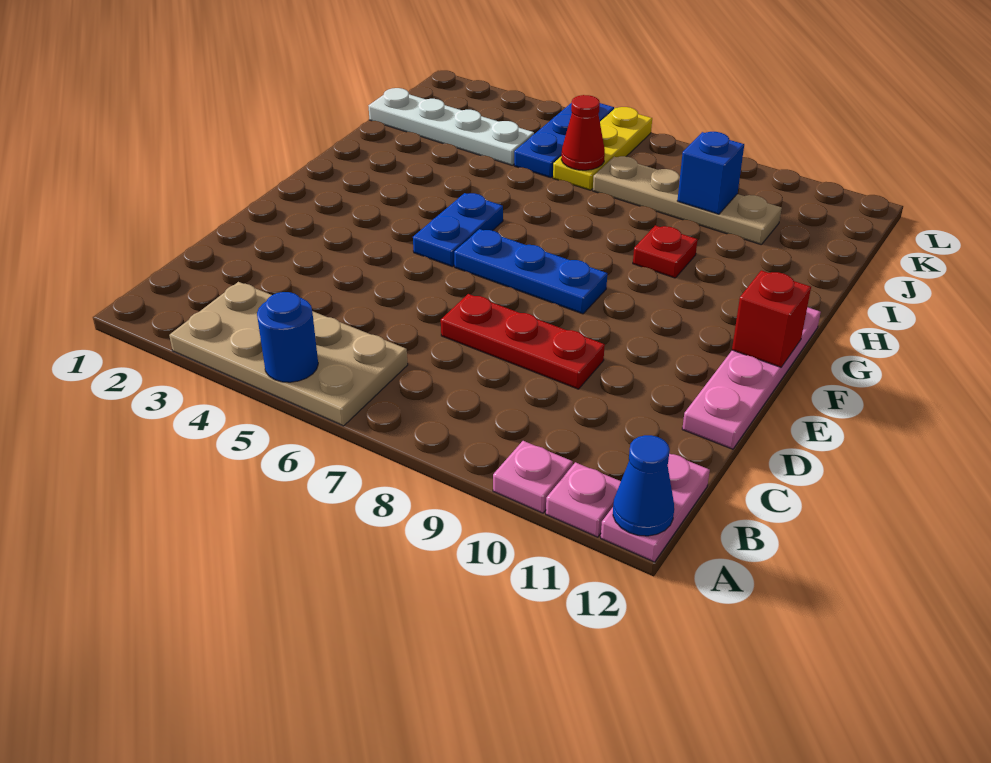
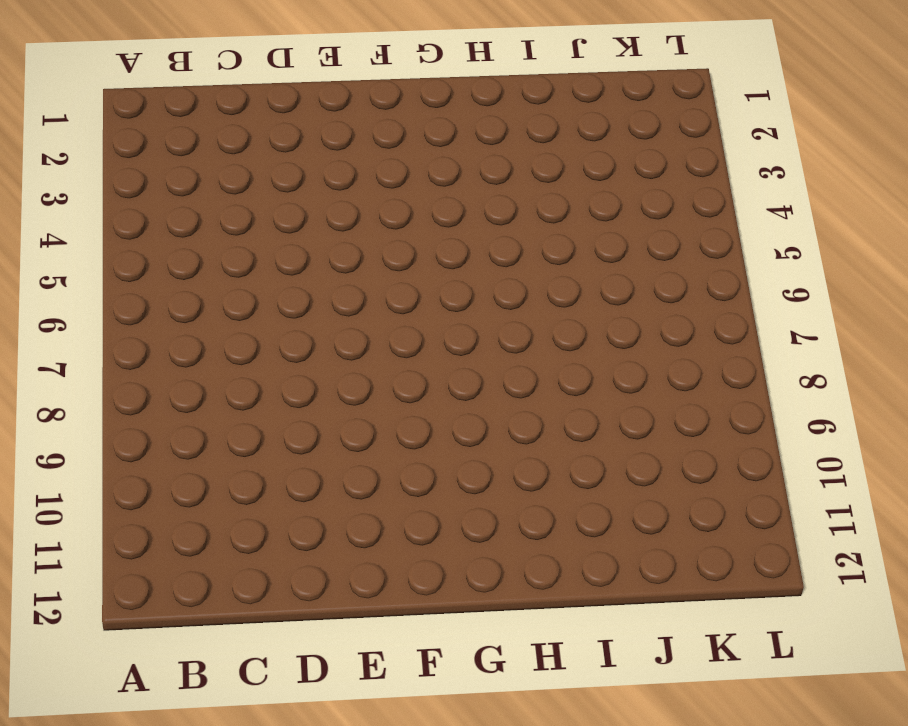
none -> tan 2x4 plate [169,282,408,426]
none -> pink 1x1 plate [493,441,573,513]
none -> pink 1x1 plate [546,462,621,537]

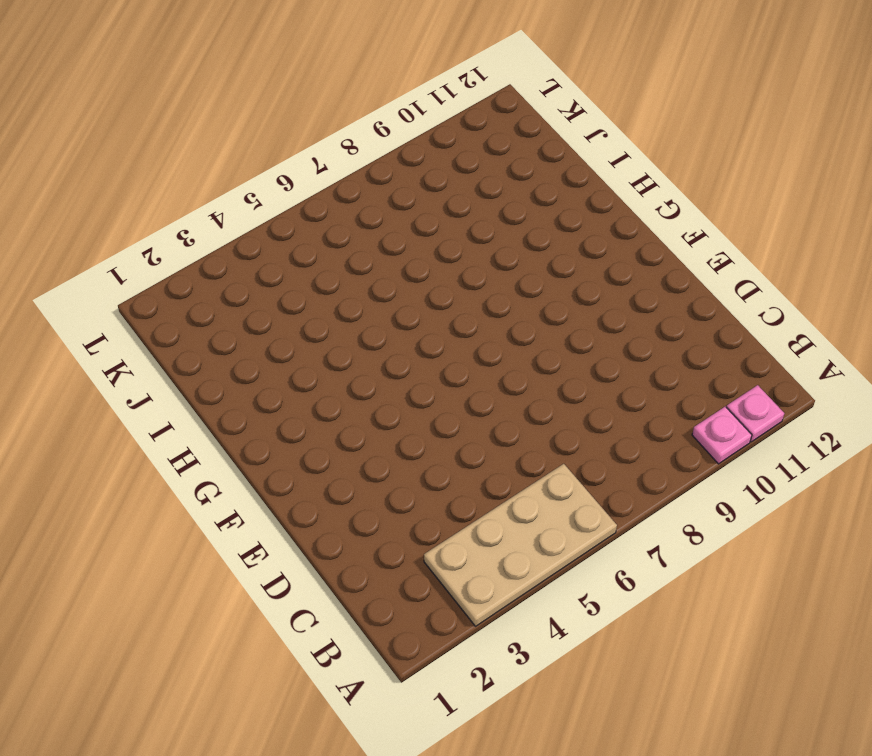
none -> pink 1x2 plate [601,454,710,562]
none -> red 1x3 plate [441,294,605,389]
none -> pink 1x4 plate [682,307,821,449]

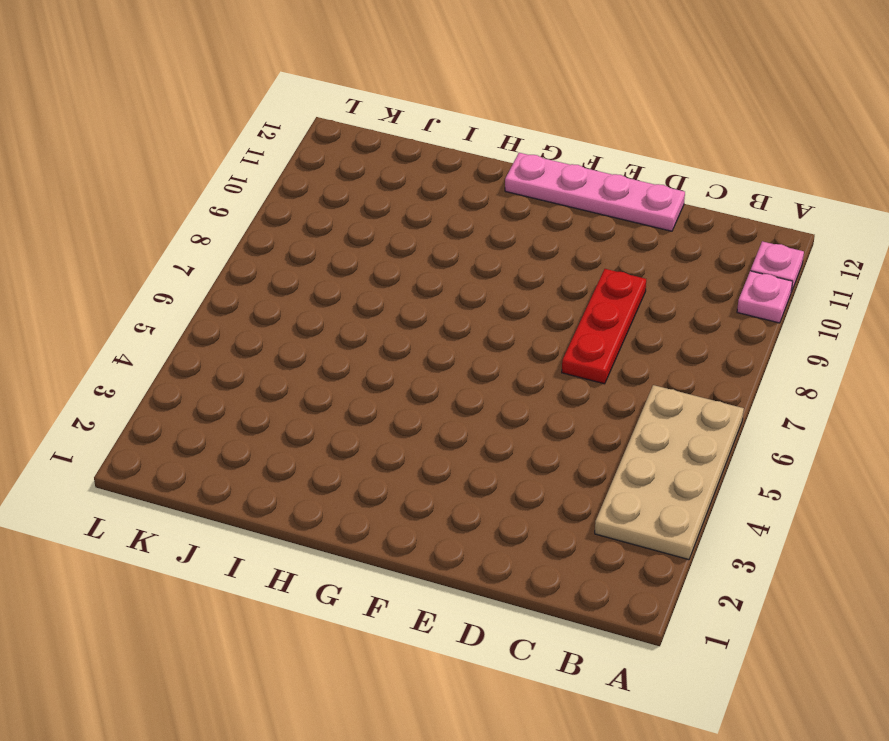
none -> pink 1x2 plate [601,454,710,562]
none -> blue 1x2 plate [413,193,503,267]
none -> blue 1x3 plate [454,229,607,314]

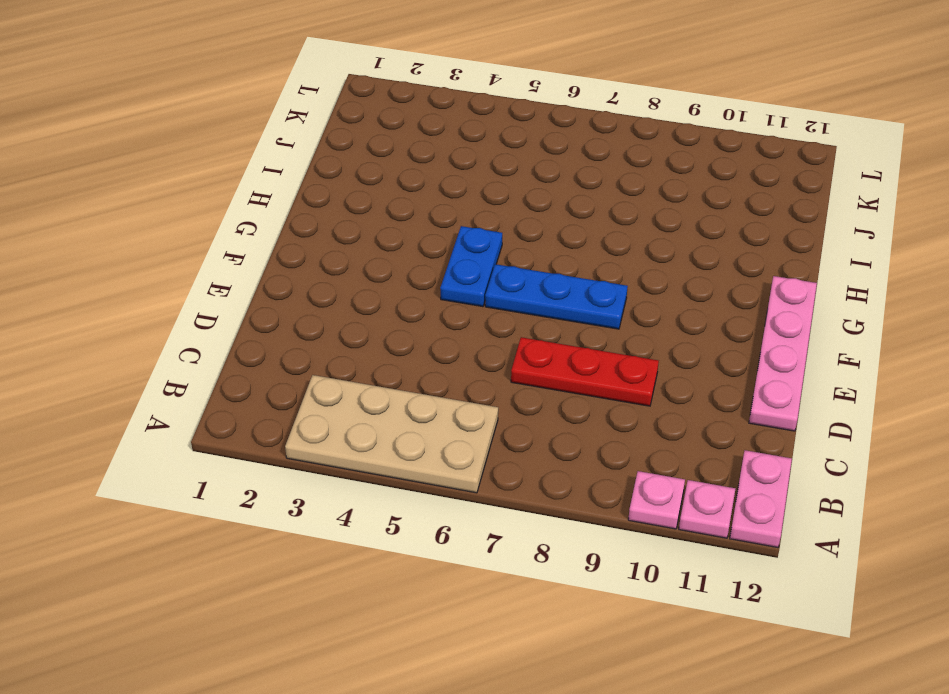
none -> red 1x1 plate [633,226,697,278]
none -> white 1x4 plate [369,88,534,165]
none -> blue 1x3 plate [514,103,614,178]

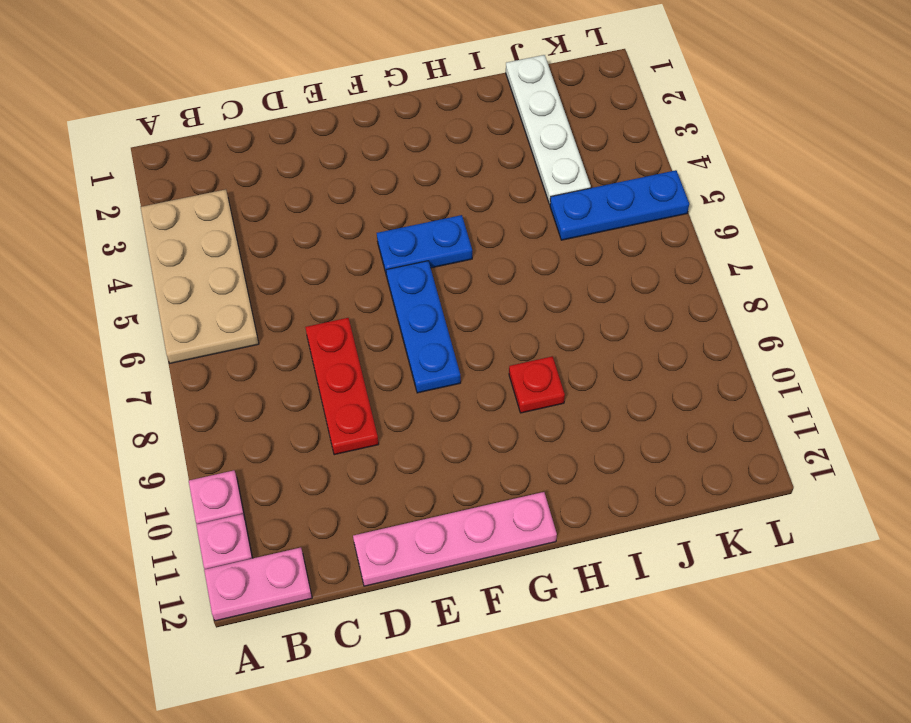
none -> yellow 1x3 plate [553,107,652,190]
none -> tan 1x4 plate [593,156,782,245]
none -> blue 1x1 round brick [257,292,318,382]

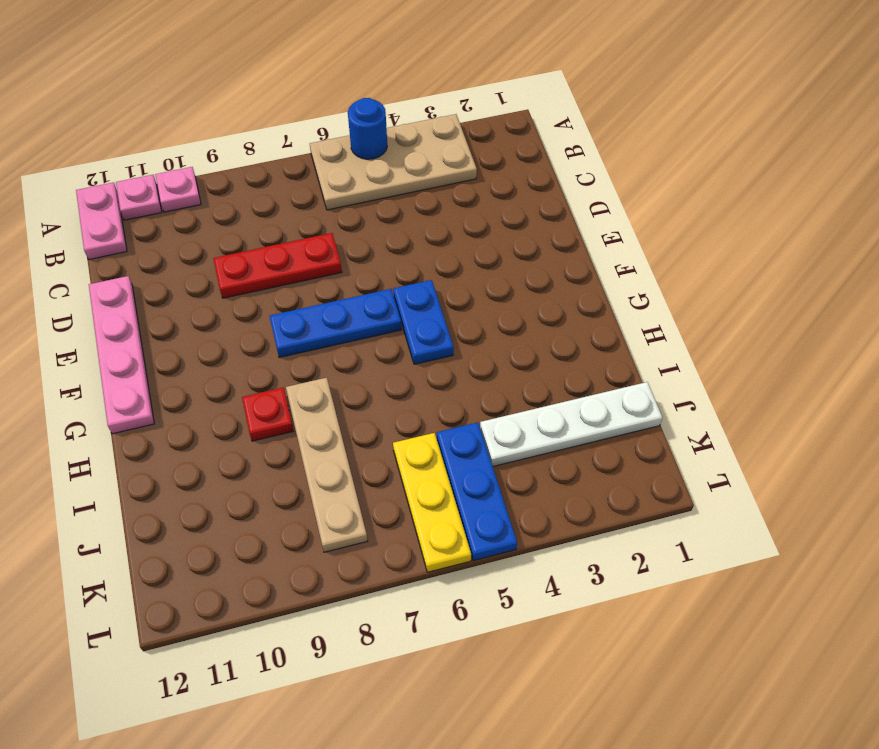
tan 1x4 plate [286,378,368,552] -> tan 1x4 plate turned to [593,156,782,245]
none -> blue 1x1 cone [613,435,674,536]
none -> red 1x1 brick [732,270,811,367]
none -> red 1x1 cone [561,95,605,170]

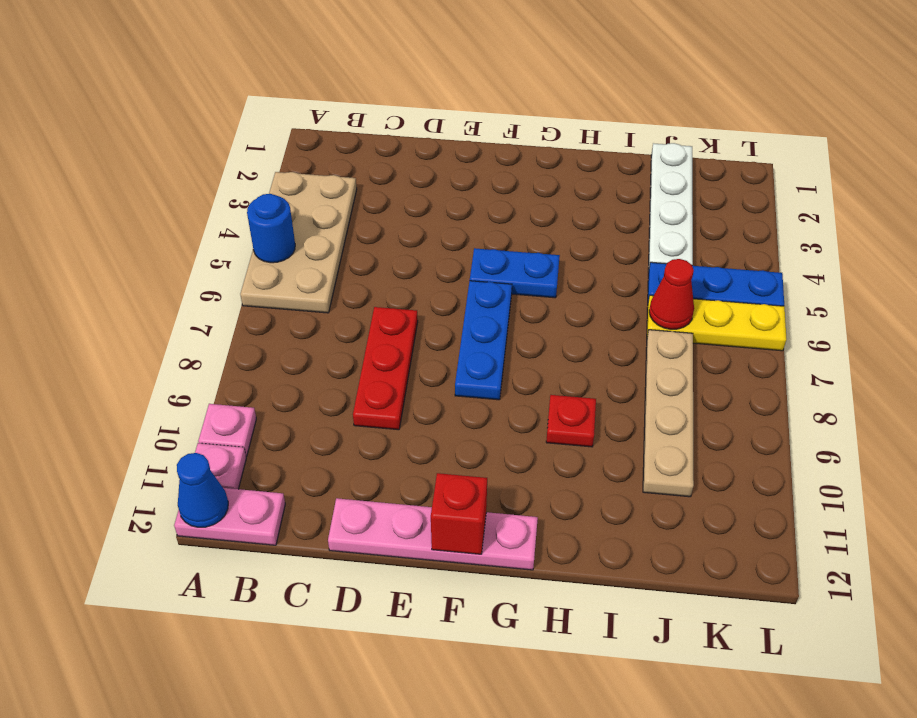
none -> blue 1x1 brick [677,132,744,214]

